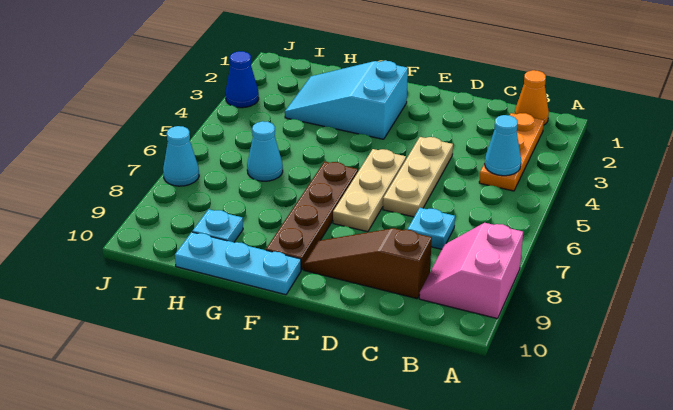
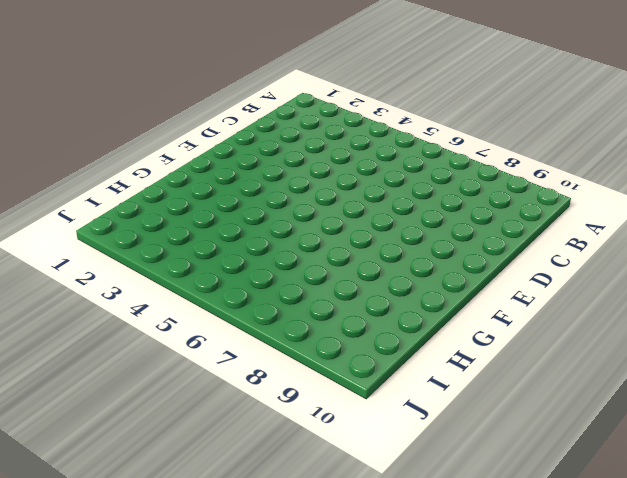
none -> pink 2x2 slope [419,223,523,319]
none -> orange 1x1 cone [515,70,549,125]
none -> orange 1x3 plate [479,113,544,191]

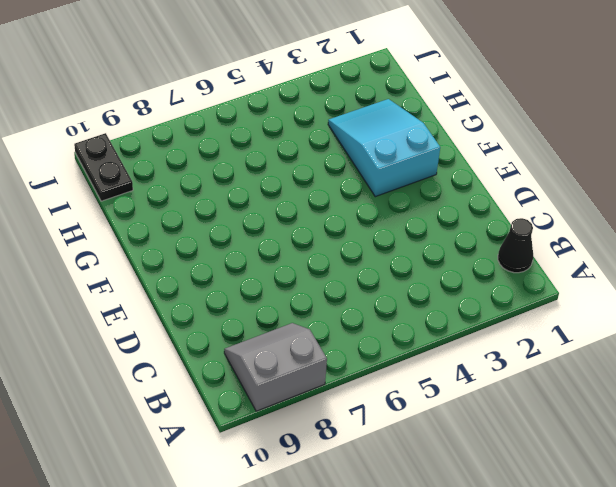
grey 2x2 slope [224,323,327,411] -> pink 2x2 slope [419,223,523,319]
black 1x1 cone [498,218,533,273] -> orange 1x1 cone [515,70,549,125]
black 1x2 plate [74,133,133,201] -> none
none -> orange 1x3 plate [479,113,544,191]
none -> cyan 1x1 plate [407,208,455,249]
none -> brown 1x3 slope [304,228,432,299]

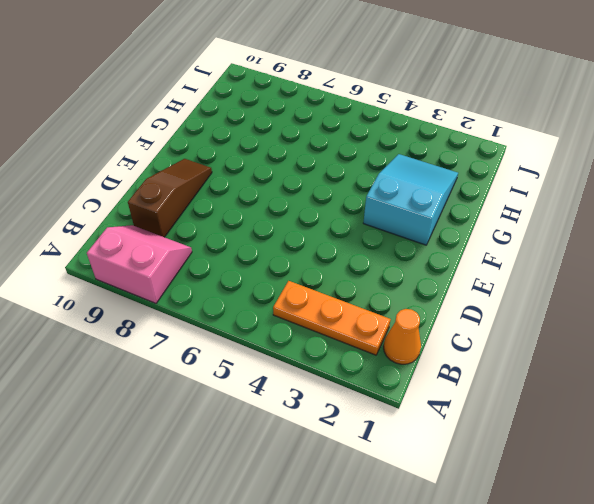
none -> cyan 1x1 plate [407,208,455,249]
none -> tan 1x3 plate [383,137,453,217]
none -> tan 1x3 plate [333,149,406,232]

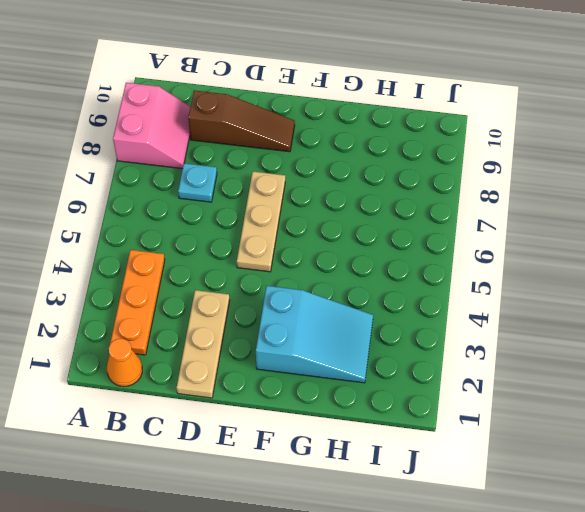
tan 1x3 plate [177,290,230,398] -> tan 1x3 plate moved to [383,137,453,217]
none -> brown 1x4 plate [266,161,358,270]
none -> cyan 1x3 plate [175,232,301,295]
none -> cyan 1x1 cone [247,121,283,181]

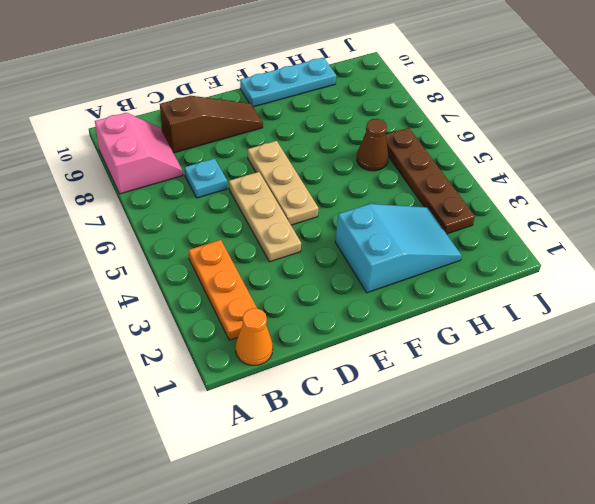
brown 1x1 cone [357,119,388,171] -> cyan 1x1 cone [247,121,283,181]
brown 1x4 plate [386,128,475,234] -> brown 1x4 plate moved to [266,161,358,270]
none -> cyan 1x1 plate [192,209,243,242]
none -> blue 1x1 cone [225,51,259,108]
none -> cyan 1x1 cone [163,126,199,186]

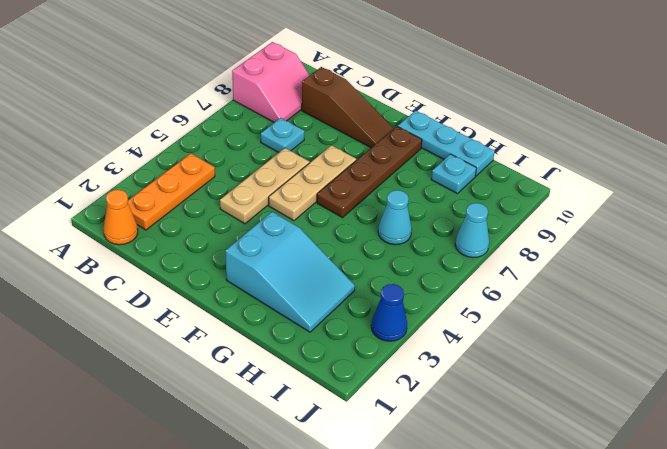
none -> cyan 1x1 cone [485,115,521,176]

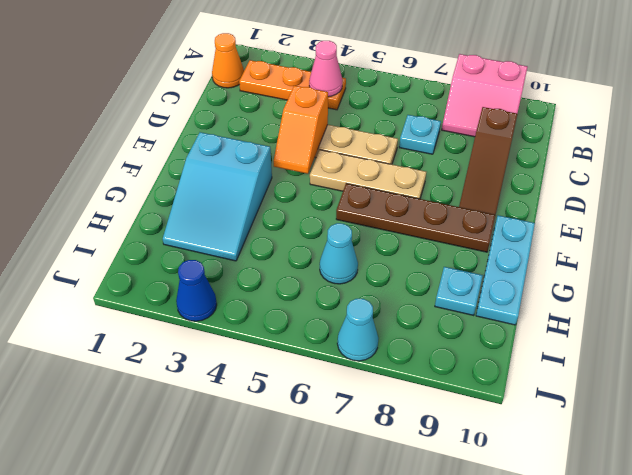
pink 1x1 cone [309,41,342,97] -> cyan 1x1 cone [485,115,521,176]
orange 1x2 slope [274,86,328,174] -> none

